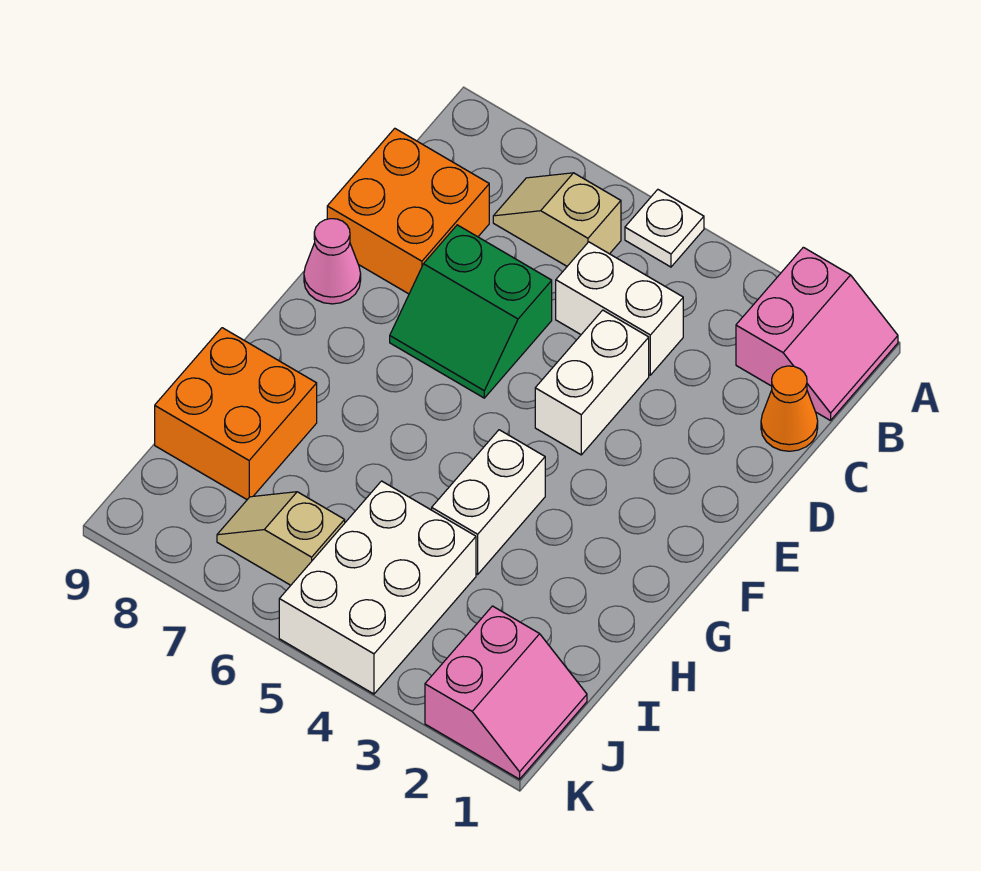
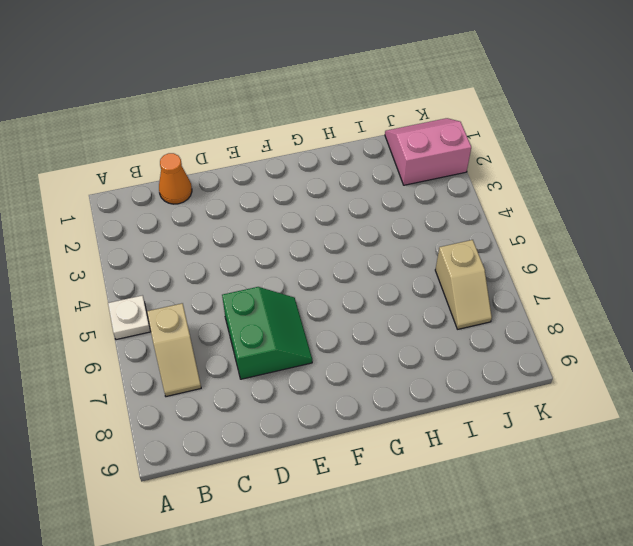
none -> pink 2x2 slope [736,247,898,421]
none -> white 1x2 brick [556,242,683,375]
none -> orange 2x2 brick [327,128,489,294]

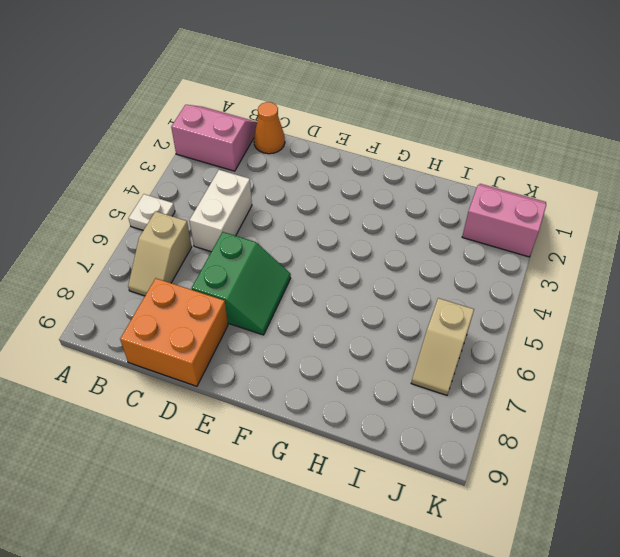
none -> white 1x2 brick [535,310,649,455]
none -> pink 1x1 cone [304,219,361,304]
none -> white 1x2 brick [432,430,545,574]

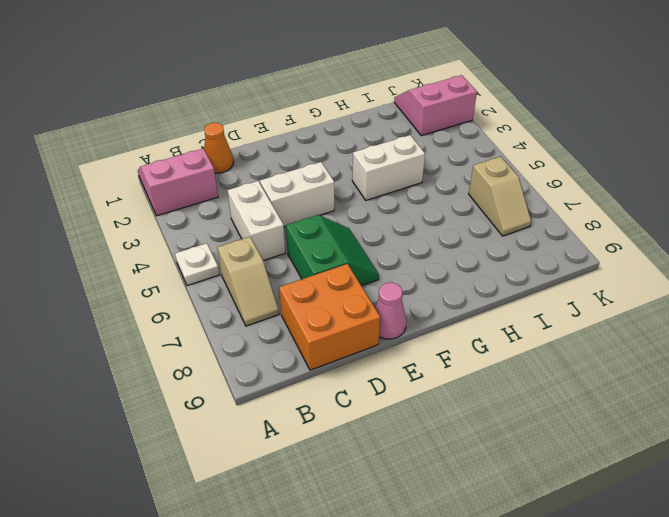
none -> orange 2x2 brick [155,328,317,500]
none -> white 2x3 brick [279,481,476,694]

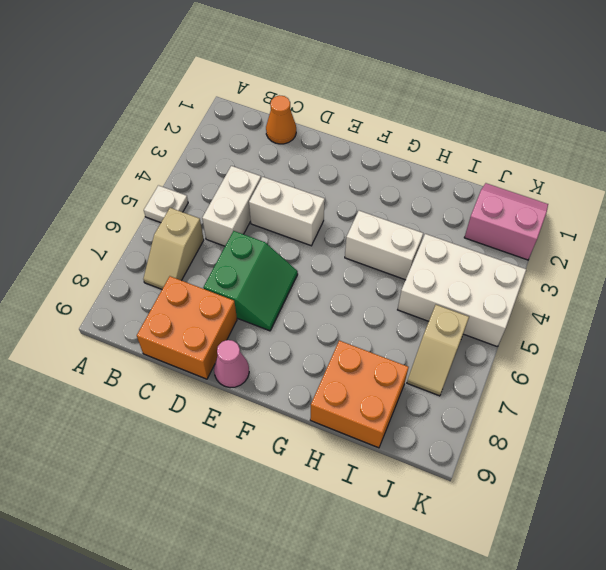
none -> pink 2x2 slope [736,247,898,421]

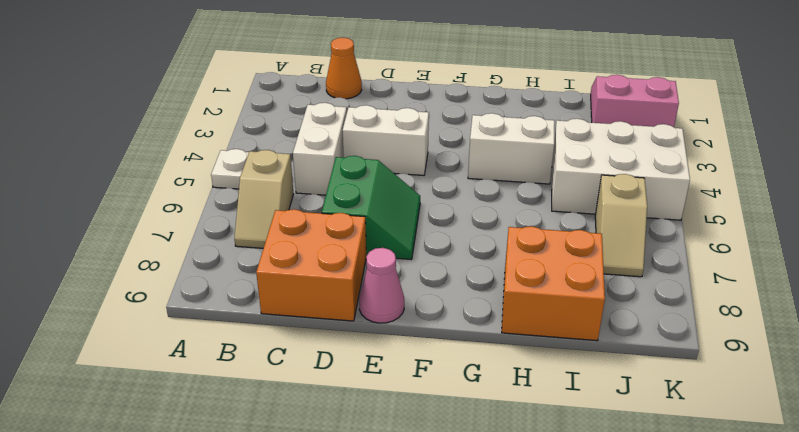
none -> pink 2x2 slope [736,247,898,421]

